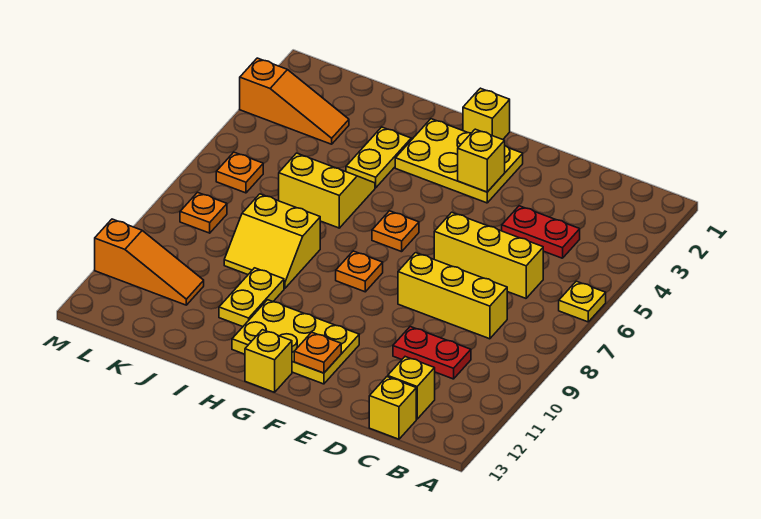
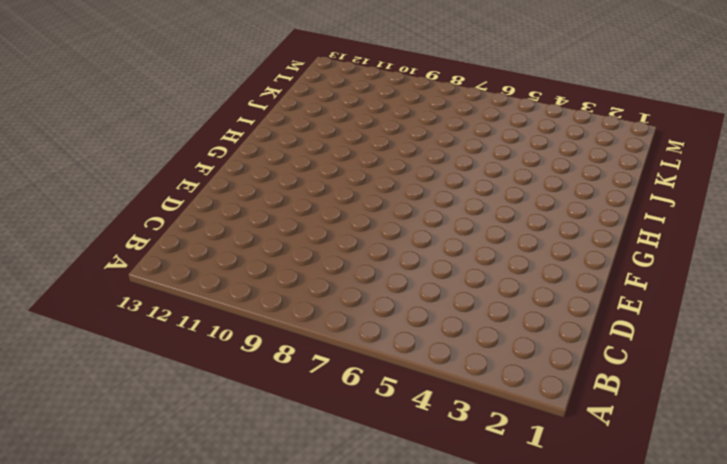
none -> yellow 1x1 plate [559,281,606,322]
none -> red 1x2 plate [502,206,580,258]
none -> yellow 1x3 brick [434,212,543,298]

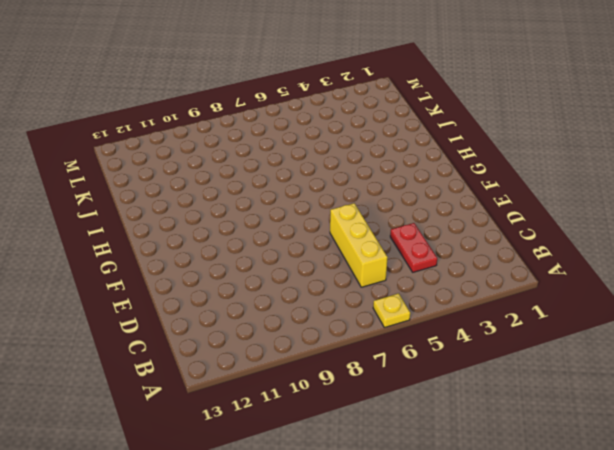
none -> yellow 1x3 brick [398,253,507,339]
none -> red 1x2 plate [393,327,471,379]
none -> yellow 1x1 brick [388,357,435,419]

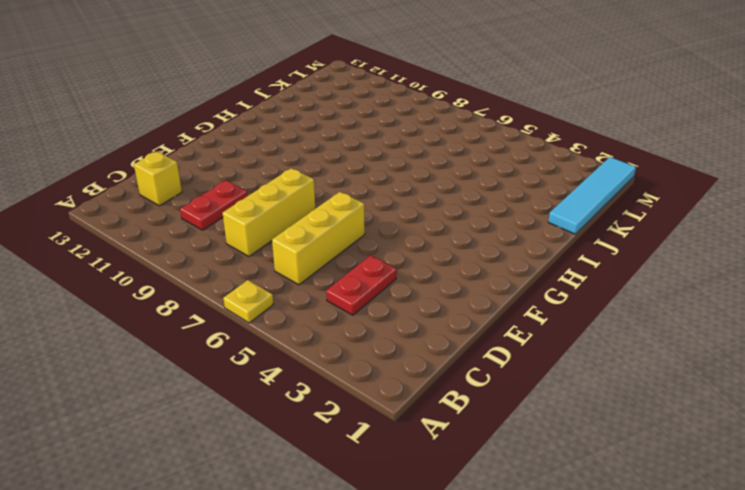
cyan 1x4 tile [548,157,636,234] -> none
none -> yellow 1x1 brick [369,377,416,439]
none -> yellow 2x3 plate [395,119,523,203]
none -> yellow 2x3 plate [232,300,359,384]

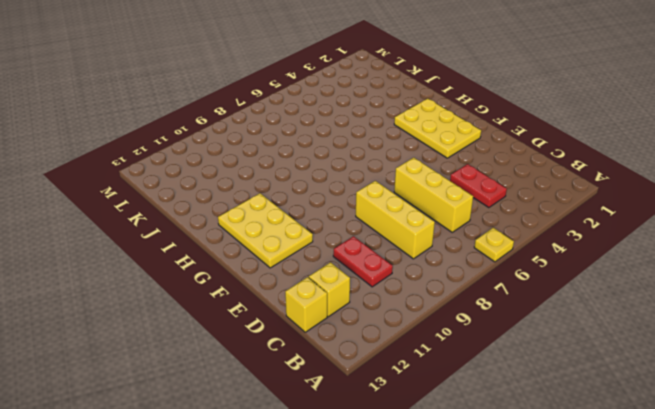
none -> yellow 1x1 brick [463,88,510,140]
none -> orange 1x1 plate [372,211,419,252]
none -> orange 1x1 plate [336,251,383,292]

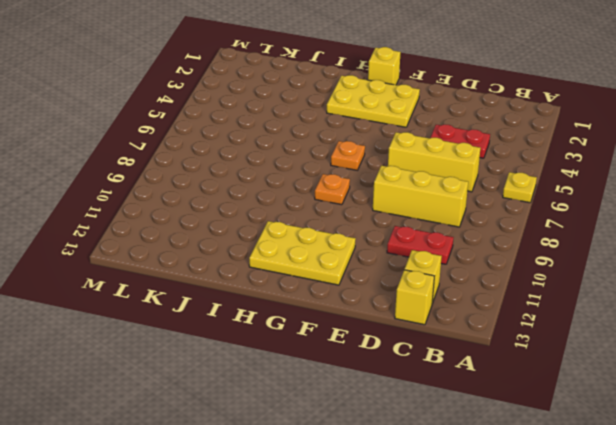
none -> yellow 1x1 brick [245,330,292,392]
none -> yellow 1x2 plate [346,127,411,188]
none -> yellow 2x2 slope [279,153,375,228]

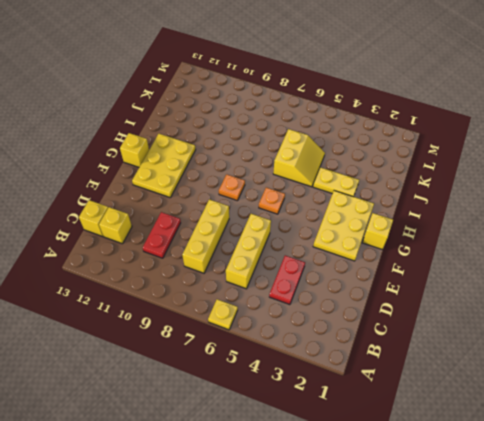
none -> yellow 2x2 slope [224,194,320,288]
none -> yellow 1x2 plate [219,268,284,327]
none -> orange 1x3 slope [240,58,349,144]

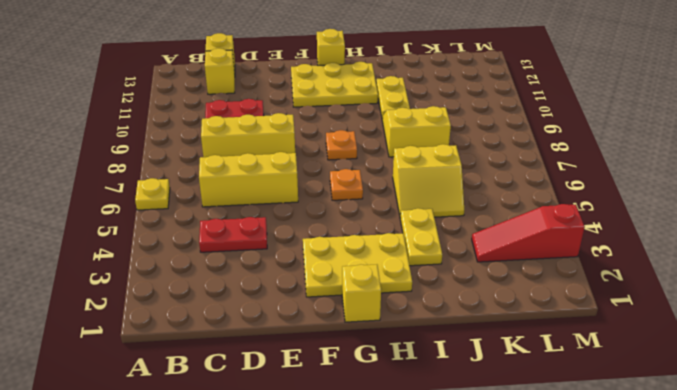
red 1x3 slope [472,204,585,262] -> orange 1x3 slope [240,58,349,144]
none -> orange 1x3 slope [95,219,204,305]
none -> orange 1x1 plate [216,152,263,193]
none -> orange 1x1 plate [180,192,227,233]

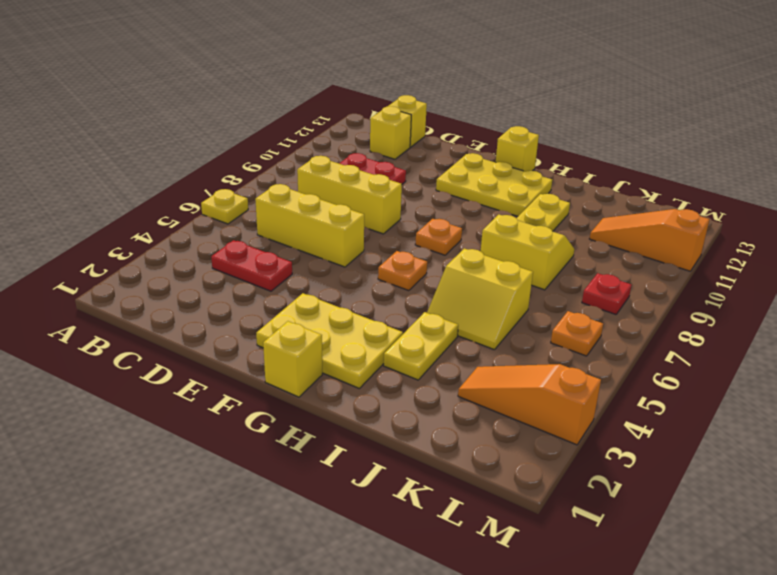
red 1x1 plate [582,273,632,314] -> orange 1x1 plate [180,192,227,233]
none -> yellow 1x1 brick [458,129,505,192]
none -> orange 1x1 plate [294,332,341,373]

